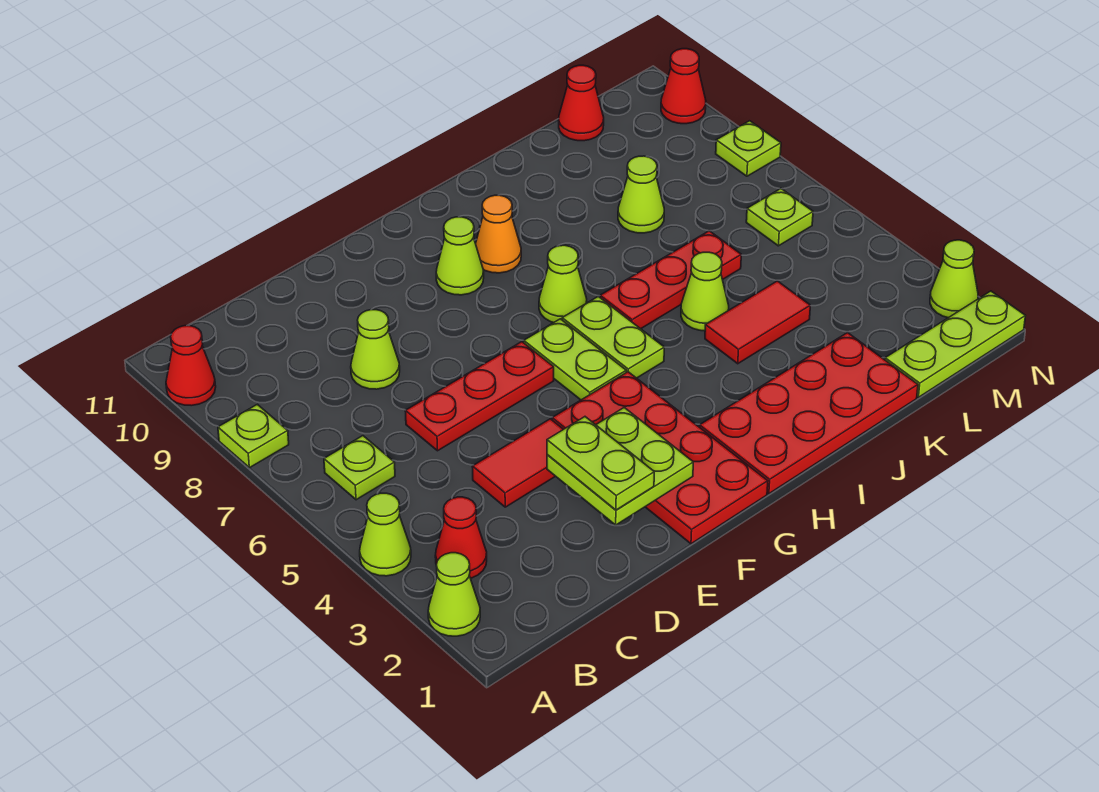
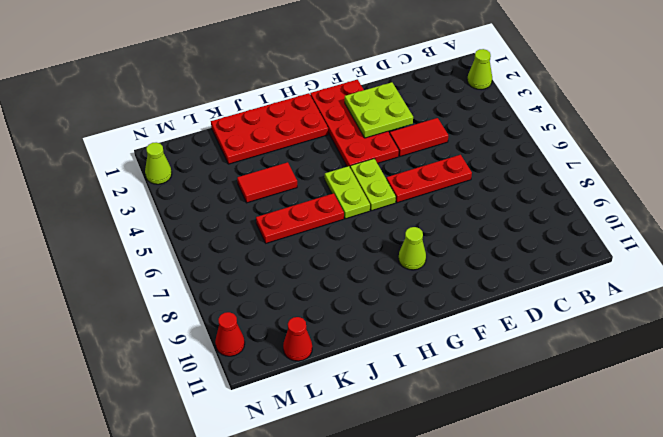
none -> lime 1x1 cone [360,493,411,576]
none -> lime 1x1 plate [218,404,289,468]
none -> red 1x1 cone [166,326,216,406]

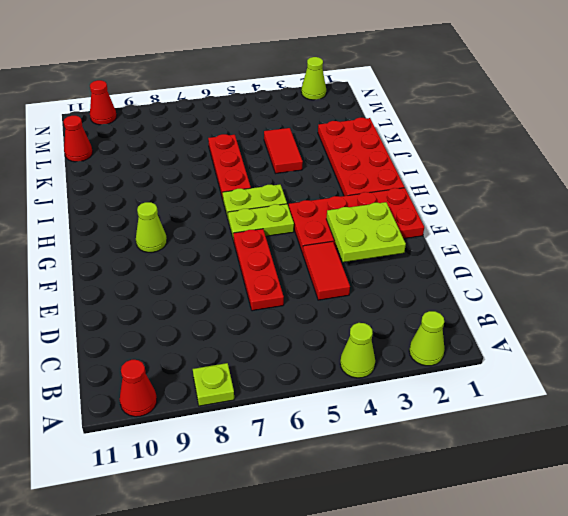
none -> red 1x1 cone [435,497,487,578]
none -> lime 1x1 plate [324,436,395,500]
none -> lime 1x1 cone [351,310,400,389]

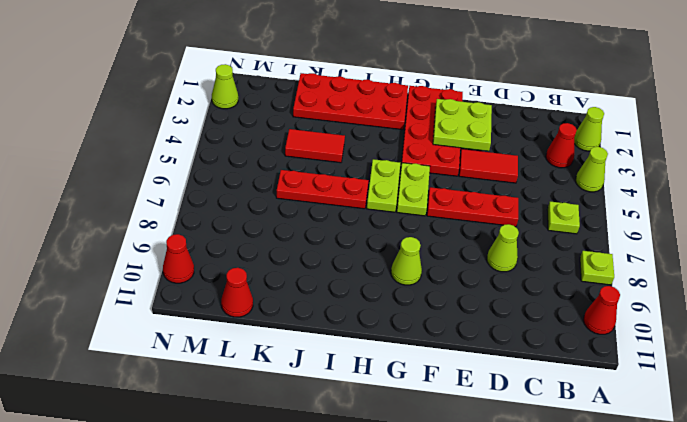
none -> lime 1x1 cone [539,245,587,323]
none -> orange 1x1 cone [476,195,521,273]
none -> lime 1x1 cone [681,252,729,331]

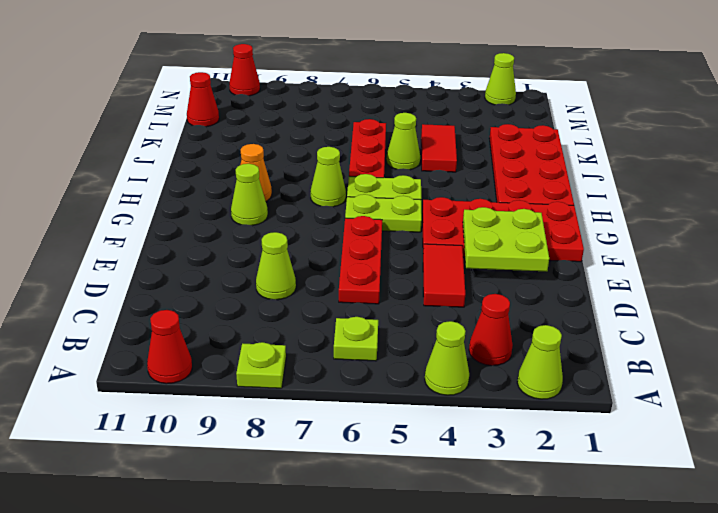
none -> lime 1x1 cone [618,156,664,233]
none -> lime 1x3 plate [885,291,1025,397]
none -> lime 1x1 plate [746,189,813,246]

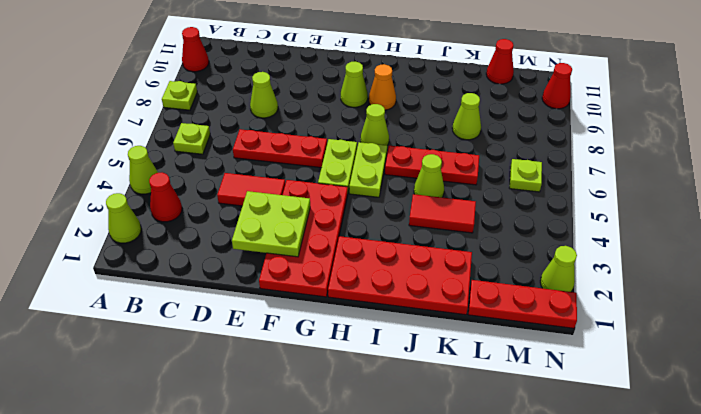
red 1x3 plate [468,280,577,328] -> lime 1x3 plate [885,291,1025,397]
none -> lime 1x1 plate [716,121,781,176]
none -> lime 1x2 plate [547,417,654,510]

